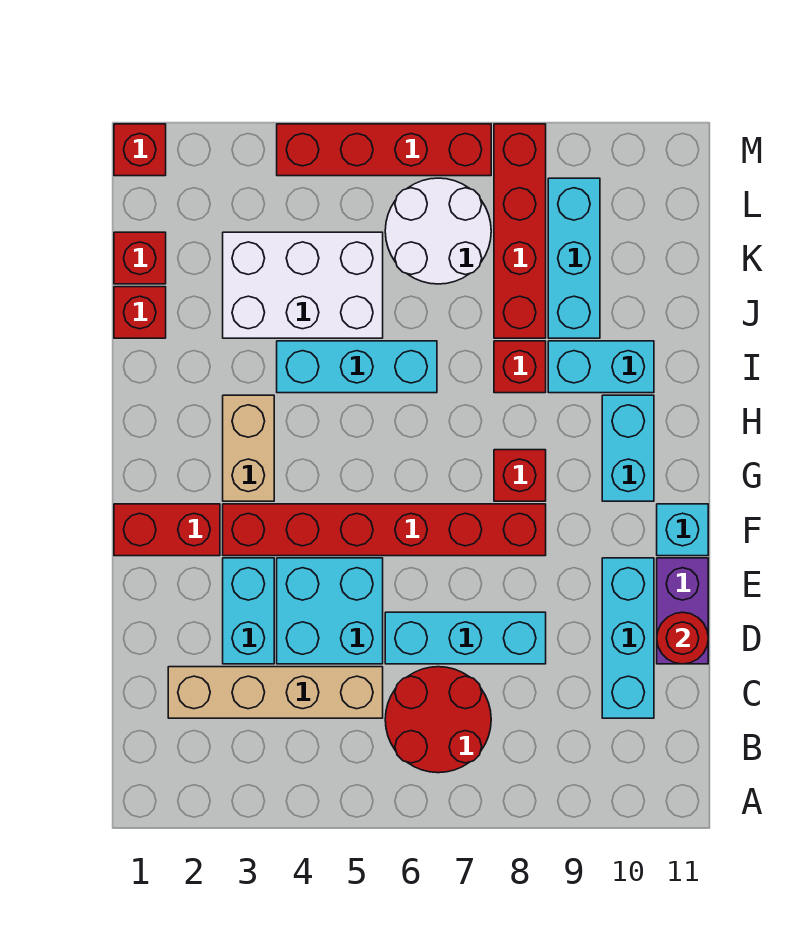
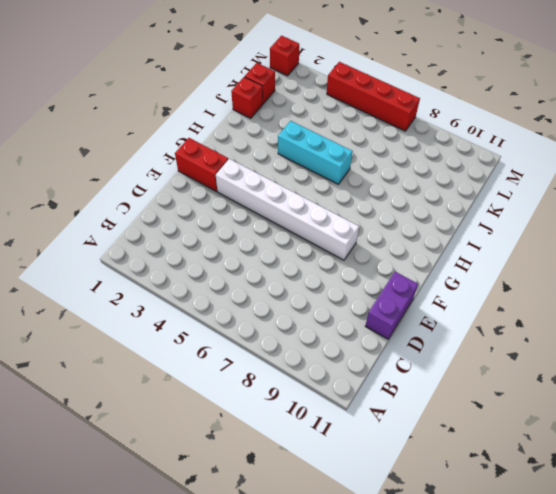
white 1x6 brick [216,159,359,260] -> red 1x6 brick [223,504,546,556]
none -> red 2x2 round brick [385,667,491,773]
none -> tan 1x4 brick [168,667,383,718]
none -> cyan 1x3 brick [602,558,654,718]

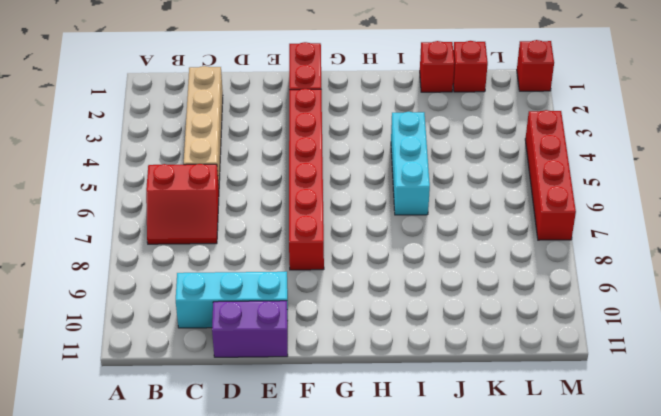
red 2x2 slope [146,164,219,244] -> red 2x2 round brick [385,667,491,773]
none -> cyan 1x2 brick [223,558,274,664]
none -> cyan 2x2 brick [277,558,383,664]
none -> cyan 1x3 brick [385,612,546,664]

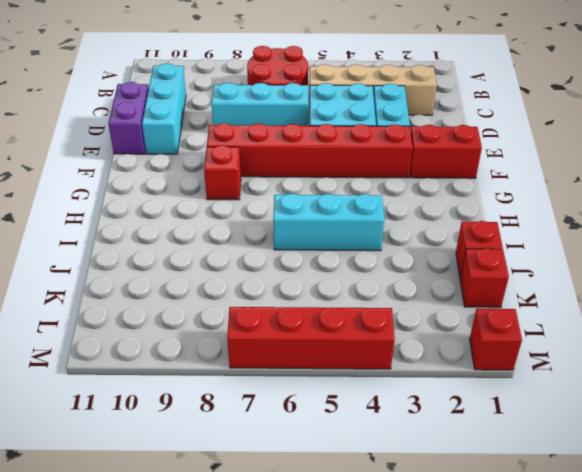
none -> cyan 1x1 brick [657,504,708,556]
none -> tan 1x2 brick [223,395,274,501]
none -> cyan 1x2 brick [602,395,654,501]

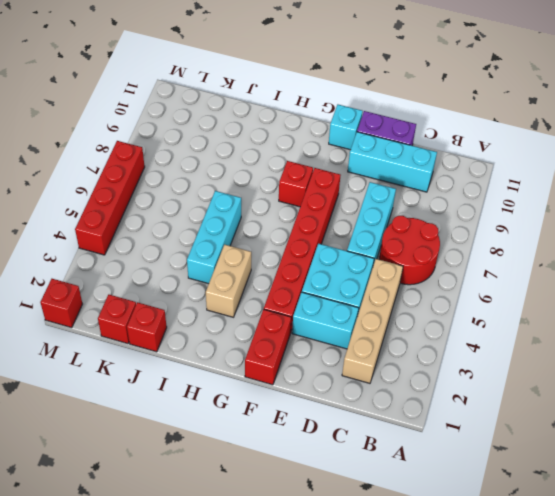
tan 1x2 brick [206,245,251,317] -> tan 1x2 brick turned to [223,395,274,501]
none -> cyan 1x2 brick [602,395,654,501]
none -> red 1x1 brick [494,341,546,393]
none -> cyan 1x2 brick [548,341,654,393]

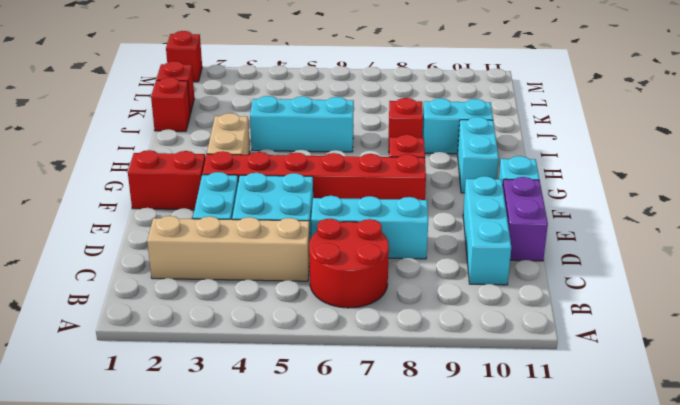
none -> white 2x3 brick [223,232,383,338]
none -> red 1x4 brick [494,124,546,338]
none -> cyan 1x3 brick [548,178,600,338]

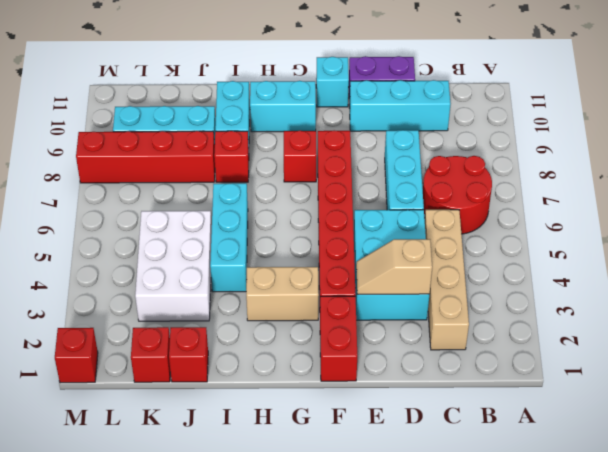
tan 1x2 slope [356,239,432,294] -> none
none -> white 2x2 round brick [385,178,491,284]
none -> red 1x4 brick [277,124,491,176]
none -> red 1x1 round brick [657,612,708,664]

